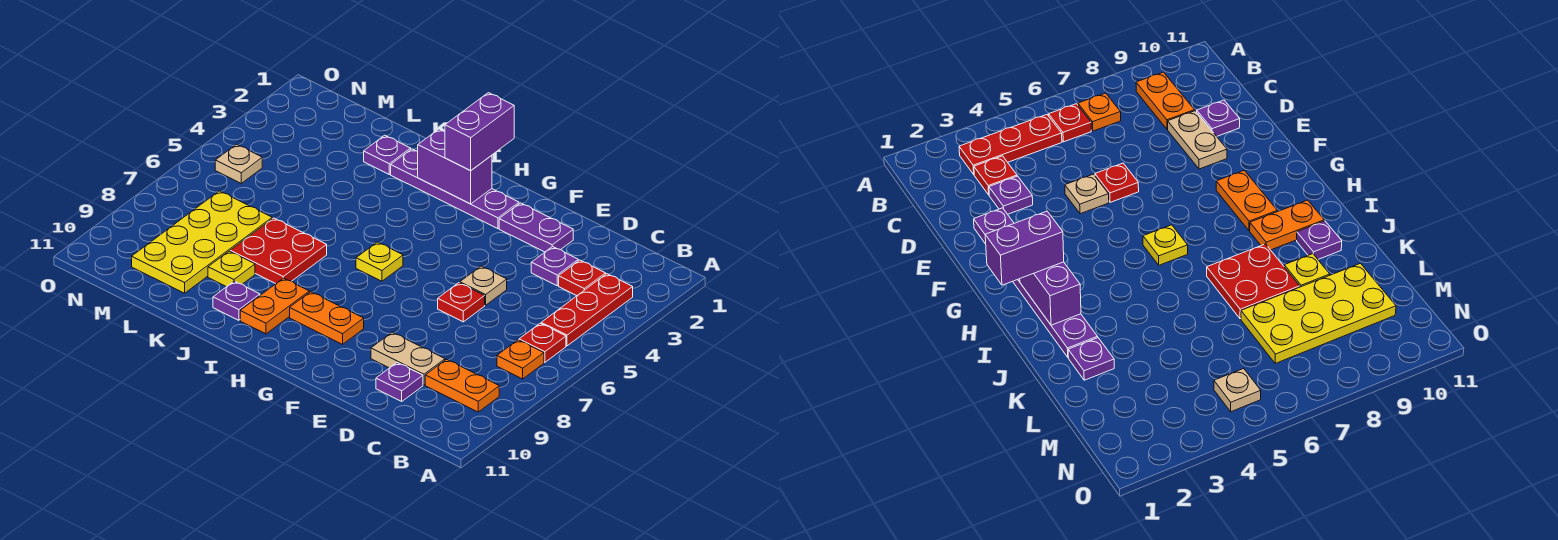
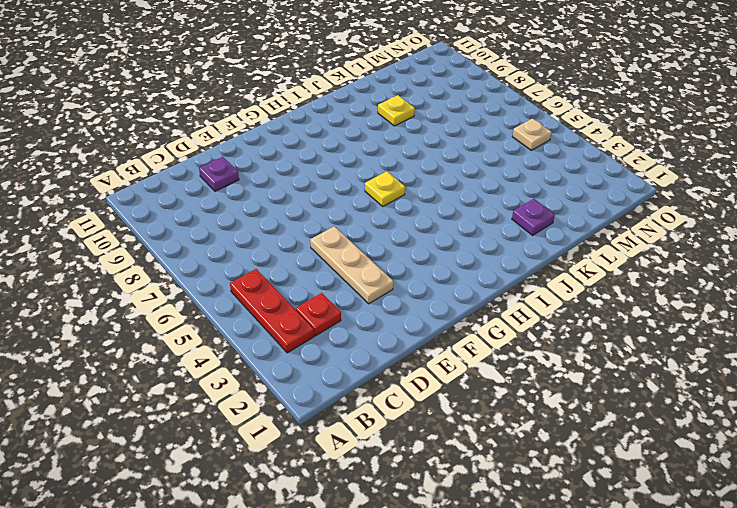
tan 1x3 plate [310,226,393,304] -> tan 1x1 plate [460,266,507,305]
none -> red 1x1 plate [519,323,566,362]
none -> orange 1x1 plate [497,340,544,379]
none -> orange 1x2 plate [425,360,499,412]

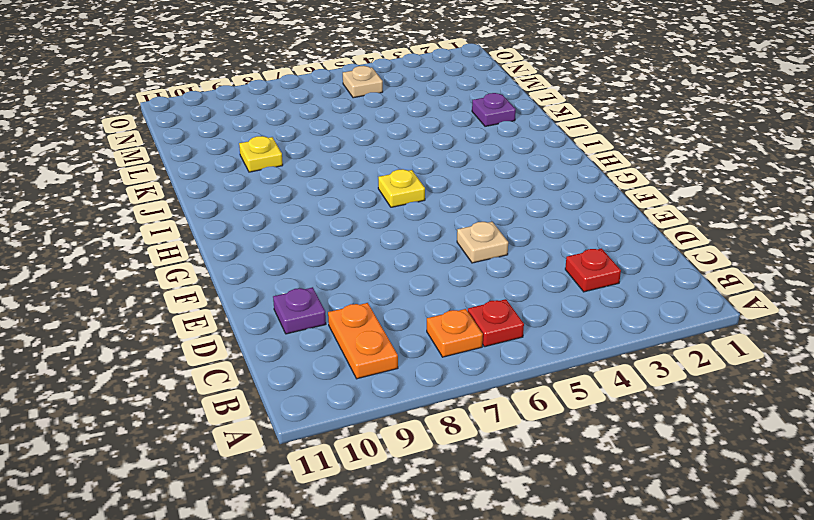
none -> red 1x3 plate [541,274,633,346]
none -> purple 1x1 plate [531,247,578,286]
none -> tan 1x2 plate [371,332,445,385]

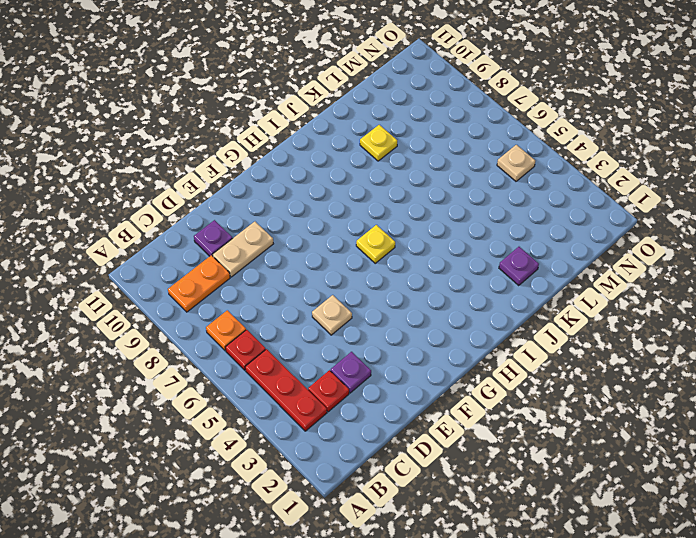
none -> purple 1x2 plate [499,203,573,252]
none -> red 1x1 plate [438,283,485,322]
none -> purple 1x4 plate [391,149,519,229]

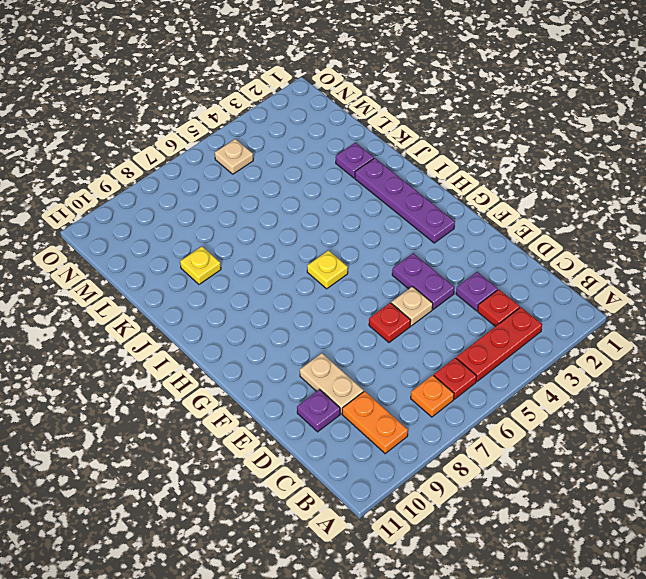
purple 1x2 plate [392,253,455,309] -> purple 1x2 plate moved to [499,203,573,252]
none -> orange 1x2 plate [290,292,364,344]
none -> orange 1x2 plate [240,278,309,334]
none -> red 2x2 plate [230,218,327,284]

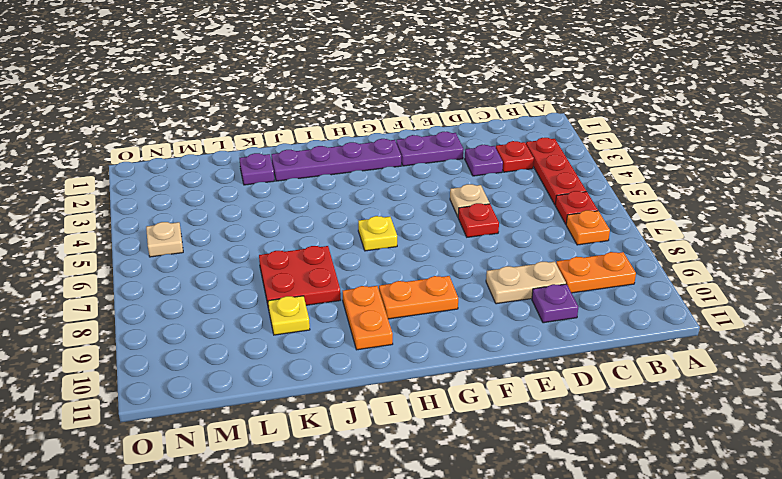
none -> purple 1x1 plate [213,281,260,320]
none -> yellow 2x4 plate [132,191,272,293]
none -> purple 1x2 brick [418,129,492,204]

